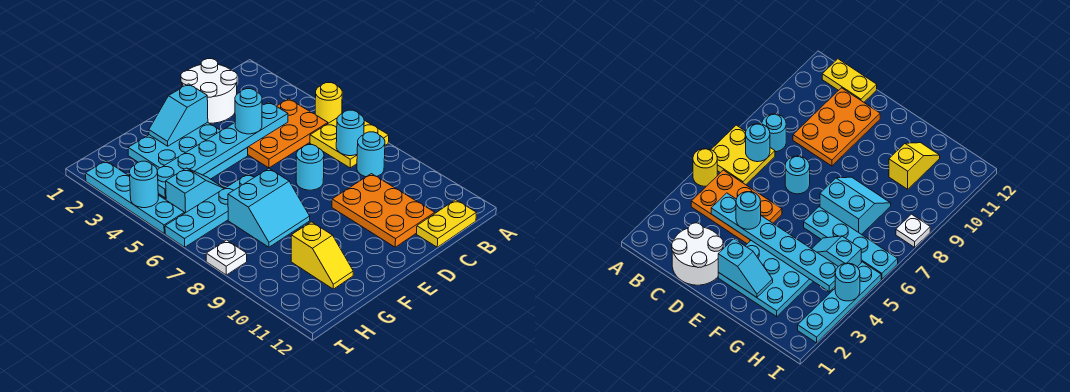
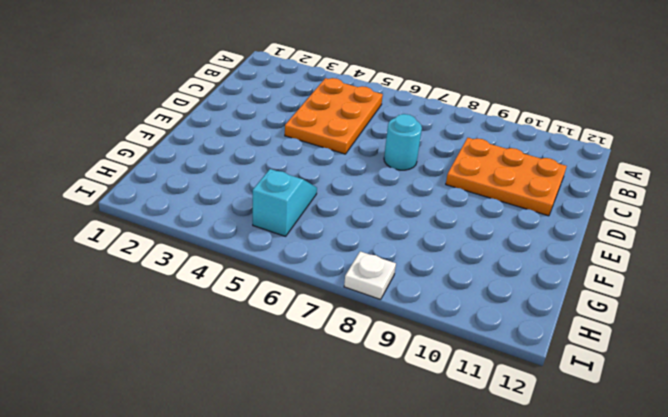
none -> yellow 1x1 round brick [315,83,342,123]
none -> yellow 2x2 plate [310,118,389,168]
none -> cyan 1x1 round brick [357,132,385,177]

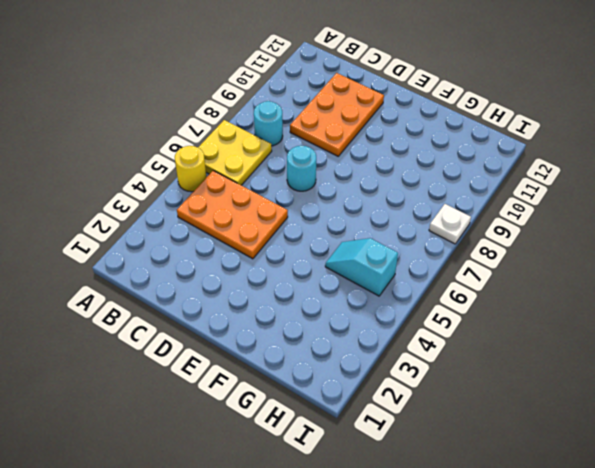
none -> yellow 1x2 plate [417,200,476,247]
none -> white 2x2 round brick [181,59,237,123]
none -> cyan 3x3 plate [128,122,248,179]

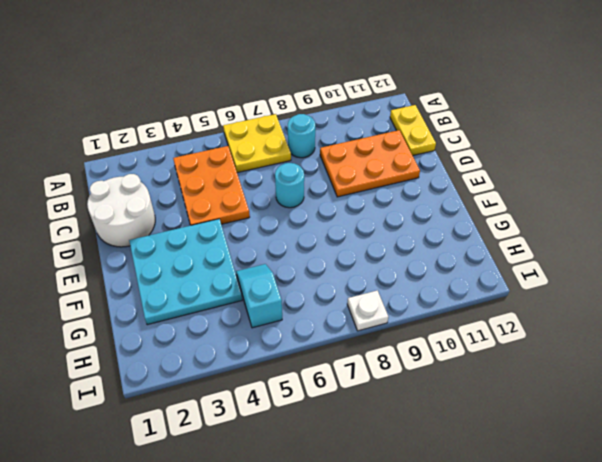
none -> yellow 1x1 round brick [315,83,342,123]
none -> cyan 1x4 plate [165,174,254,247]
none -> cyan 2x2 slope [228,169,310,247]

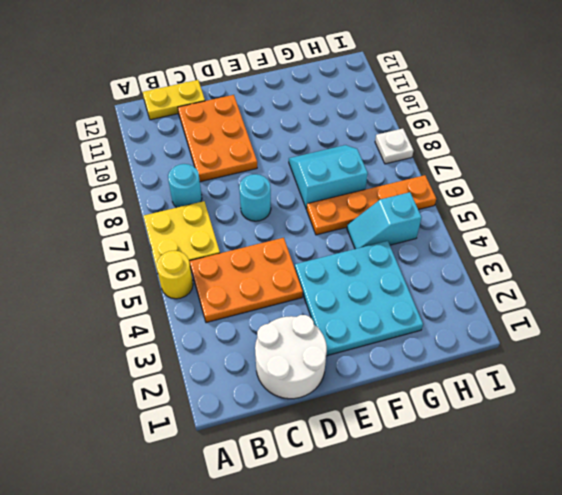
orange 1x4 plate [307,175,436,235] -> cyan 1x4 plate [165,174,254,247]
none -> yellow 1x2 slope [291,222,353,289]
none -> cyan 1x4 plate [86,161,185,234]
none -> cyan 1x1 round brick [336,110,364,156]

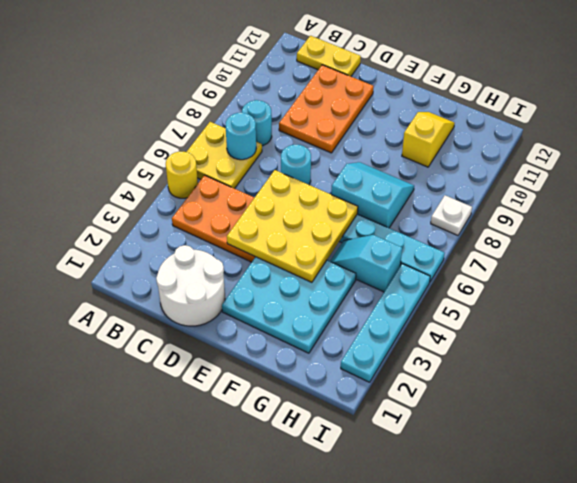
yellow 3x3 plate [227,170,358,282] -> cyan 1x6 plate [157,102,288,198]
none -> cyan 1x2 slope [149,84,208,146]
none -> cyan 1x1 round brick [130,161,158,208]
none -> cyan 1x1 round brick [235,89,262,134]

